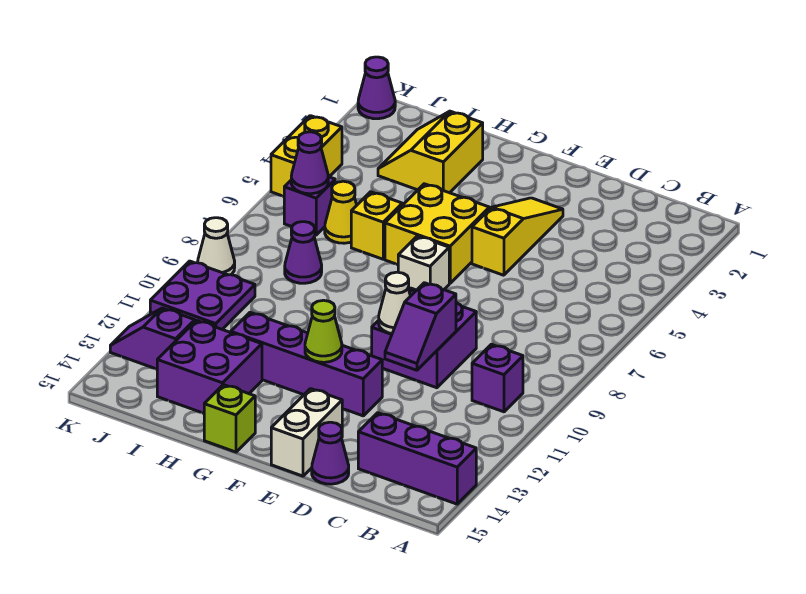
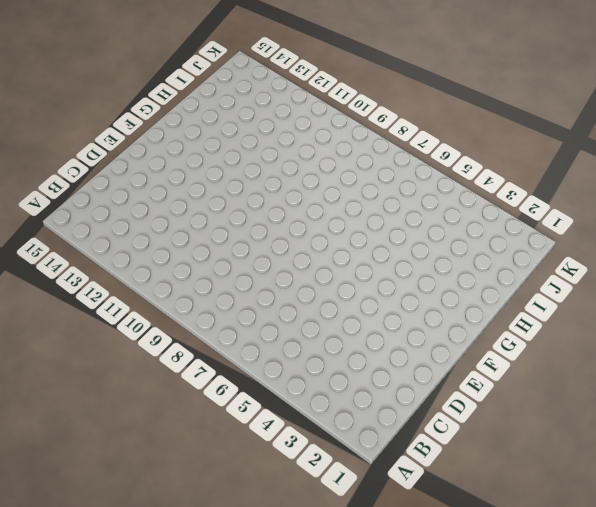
none -> purple 1x3 brick [358,413,476,504]
none -> purple 1x1 brick [472,344,523,412]
none -> purple 2x2 brick [372,288,476,388]

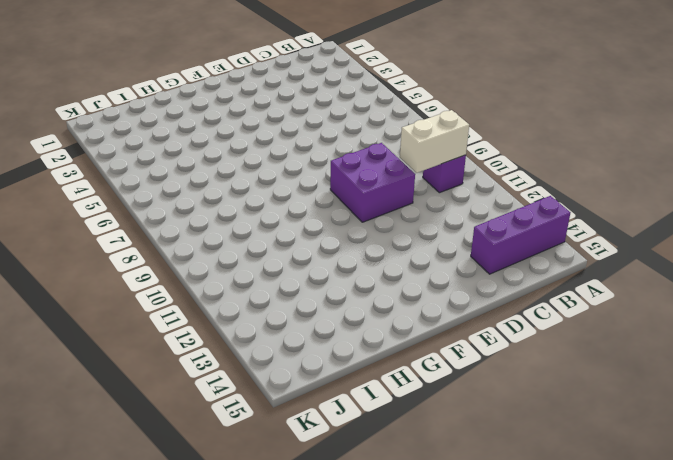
white 1x2 brick [400,110,469,173] -> white 1x2 brick turned to [271,389,342,476]
none -> purple 1x1 cone [312,422,349,484]
none -> yellow 1x3 slope [472,198,563,275]
none -> purple 1x4 brick [231,312,382,416]

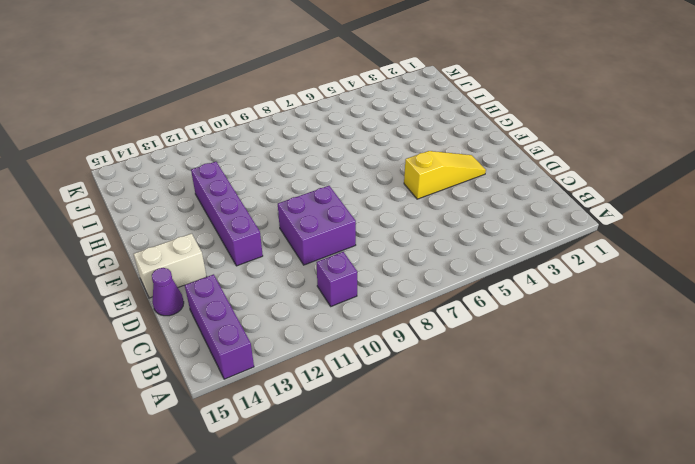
none -> yellow 2x2 brick [385,184,489,283]
none -> white 1x1 brick [398,236,449,290]
none -> lime 1x1 brick [204,385,255,452]

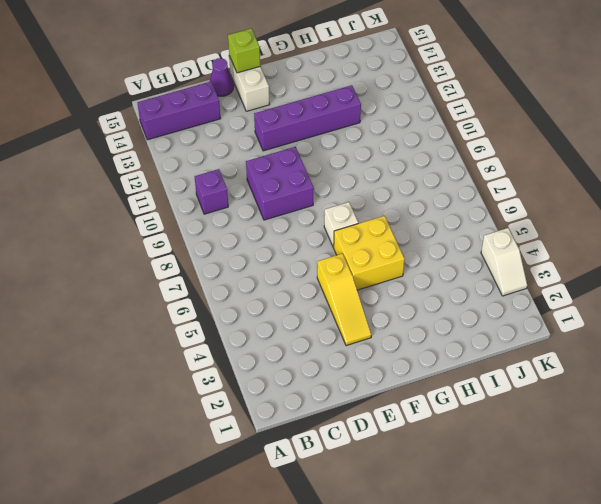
lime 1x1 brick [228,29,260,73] -> lime 1x1 brick moved to [204,385,255,452]
white 1x2 slope [481,228,527,296] -> yellow 1x2 brick [271,116,342,196]
none -> yellow 2x2 slope [378,111,483,193]
none -> yellow 1x1 brick [351,192,402,259]
none -> purple 2x2 brick [157,320,262,413]

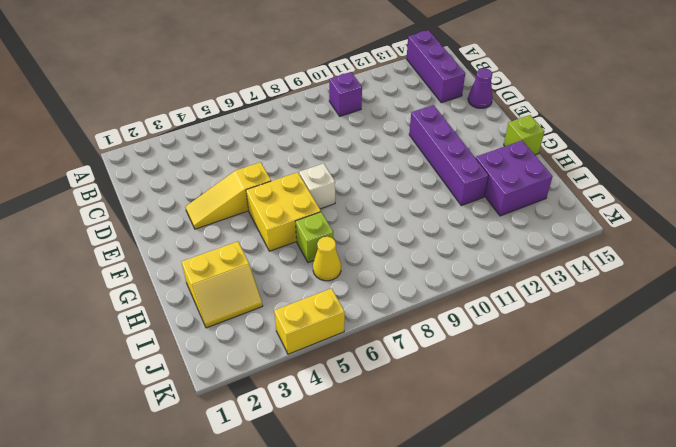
lime 1x1 brick [296,212,333,263] -> yellow 1x1 brick [351,192,402,259]
none -> purple 2x2 brick [372,288,476,388]
none -> white 1x2 brick [271,389,342,476]
none -> purple 1x1 cone [285,222,322,283]

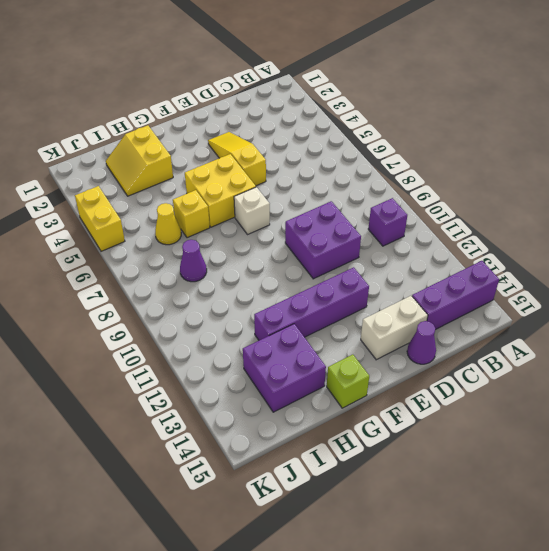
white 1x2 brick [361,296,428,360] -> white 1x2 brick turned to [271,389,342,476]
none -> purple 1x1 brick [284,177,335,235]
none -> purple 2x2 plate [150,261,255,329]
none -> purple 1x2 slope [110,308,195,369]

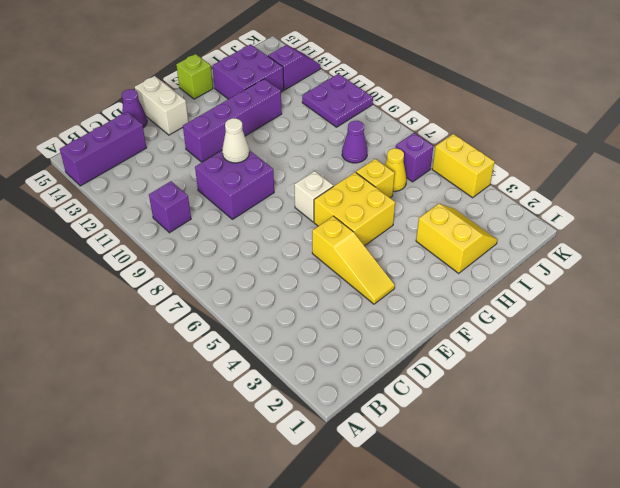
none -> purple 1x1 cone [358,57,395,119]
none -> white 1x1 cone [198,218,235,275]
none -> purple 1x2 slope [385,283,456,370]

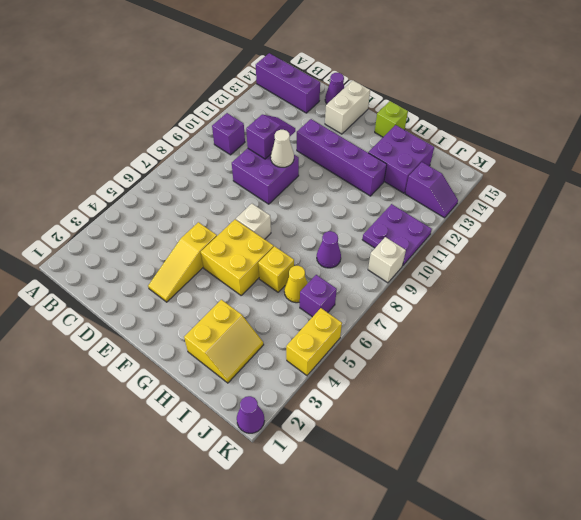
white 1x1 brick [368,237,406,283] -> white 1x1 cone [198,218,235,275]
none -> lime 1x1 cone [305,300,342,362]
none -> purple 1x1 cone [291,132,328,194]

